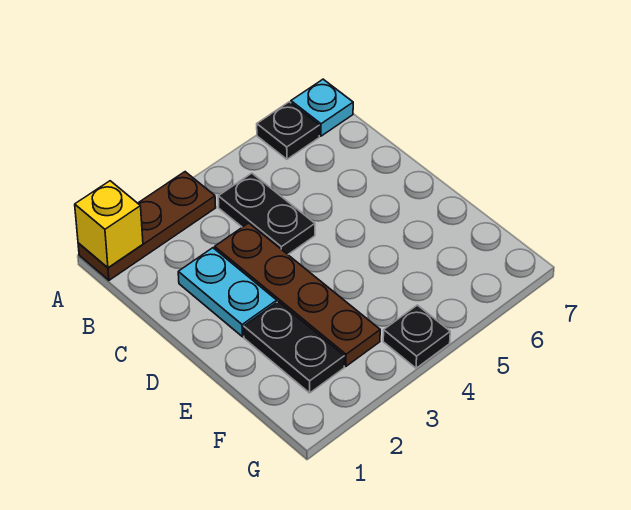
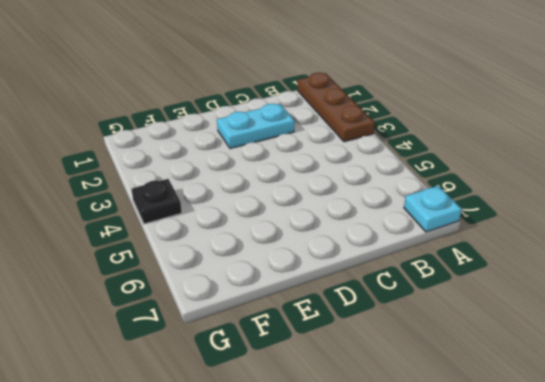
none -> black 1x1 plate [257,102,319,159]
none -> black 1x2 plate [218,173,315,254]

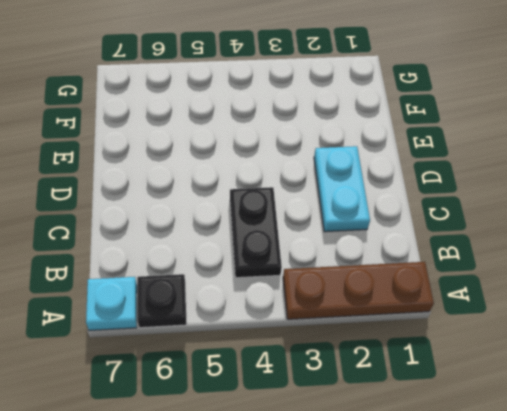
none -> brown 1x4 plate [215,223,380,366]
none -> black 1x2 plate [244,302,344,393]

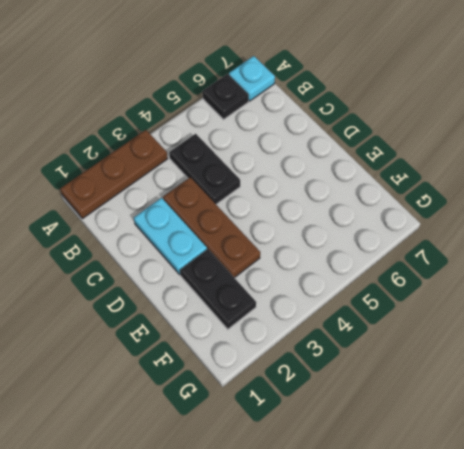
brown 1x3 plate [163,177,260,278] -> brown 1x4 plate [215,223,380,366]
none -> black 1x1 plate [383,305,450,368]
none -> yellow 1x1 brick [75,181,143,268]

